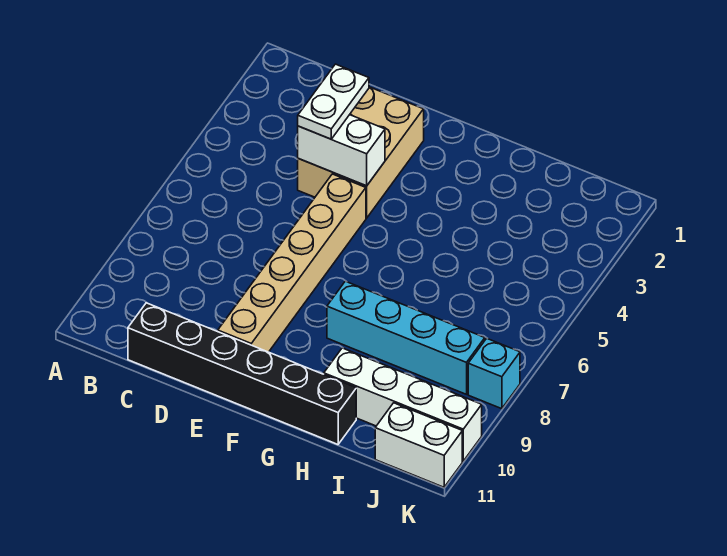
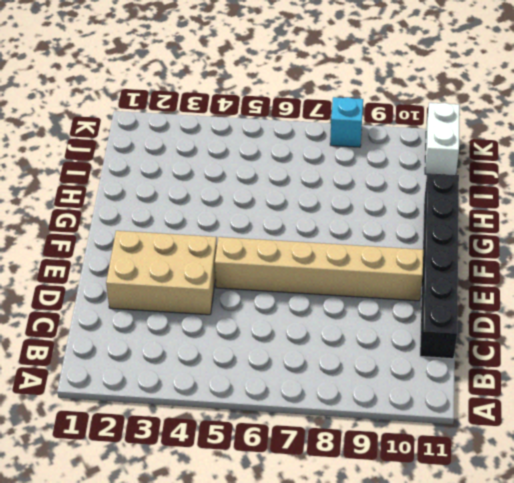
none -> cyan 1x4 brick [327,281,485,394]
none -> white 1x4 brick [324,348,482,461]

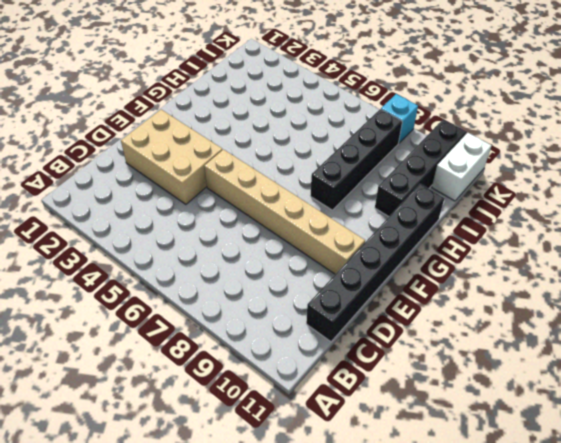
black 1x4 brick [310,109,402,210] -> cyan 1x4 brick [327,281,485,394]
black 1x4 brick [375,119,466,217] -> white 1x4 brick [324,348,482,461]
none -> white 1x2 brick [298,115,385,186]
none -> white 1x2 plate [298,64,369,139]

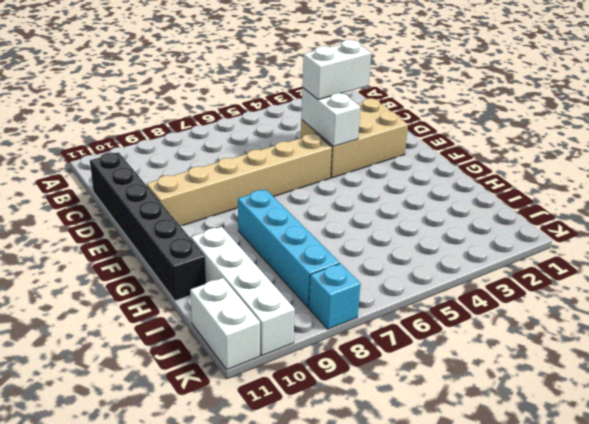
white 1x2 brick [302,40,371,100] -> white 1x2 plate [298,64,369,139]

